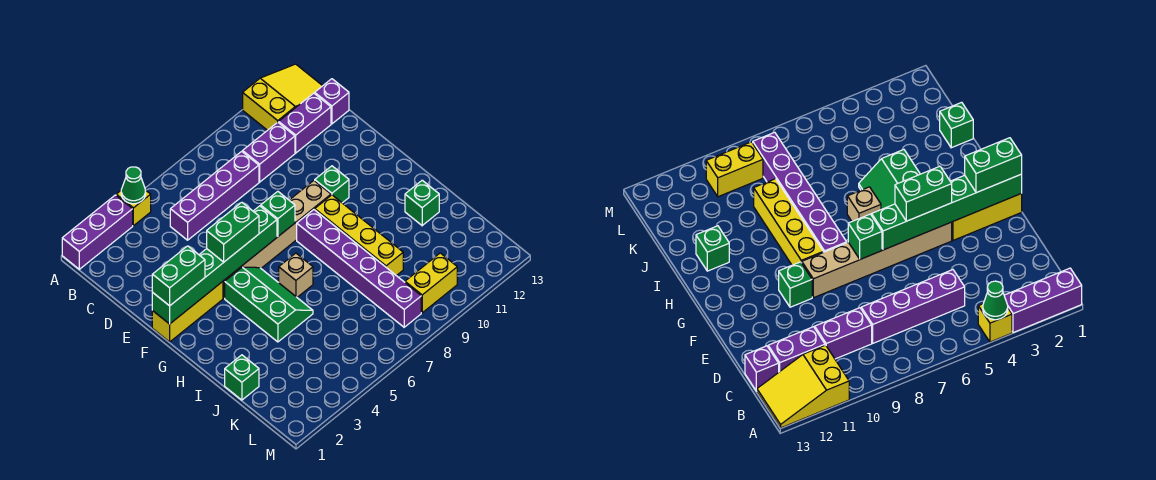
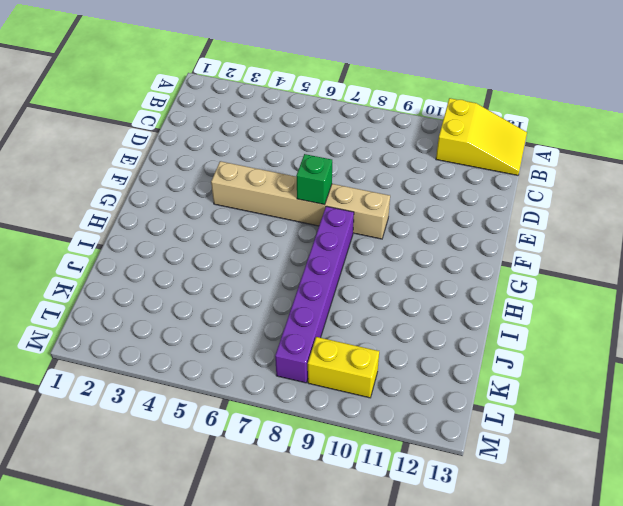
none -> purple 1x3 brick [62,195,133,269]
none -> yellow 1x1 brick [116,190,151,226]
none -> purple 1x4 brick [170,151,259,240]

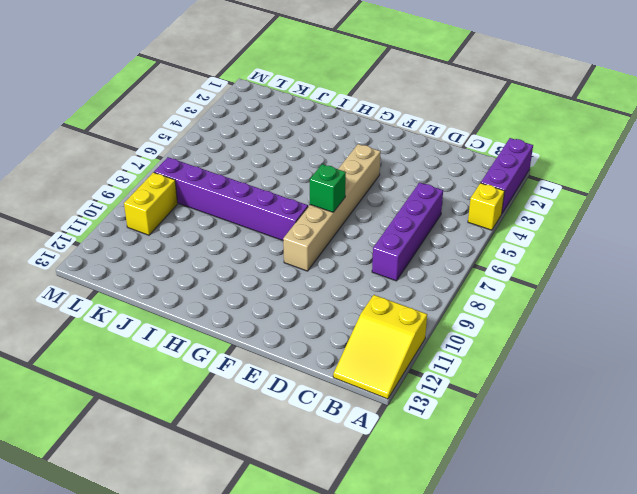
none -> purple 1x2 brick [243,122,295,182]
none -> purple 1x2 brick [279,93,331,153]
none -> purple 1x1 brick [315,79,349,124]

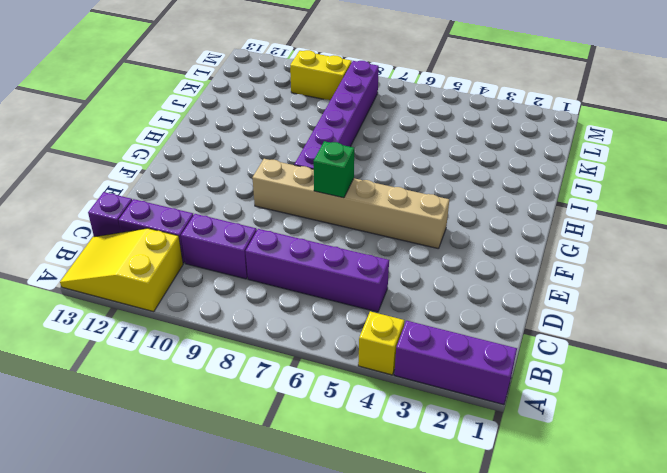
none -> yellow 1x3 brick [152,282,223,342]
none -> green 1x1 brick [315,166,349,203]
none -> green 2x3 slope [225,267,313,342]

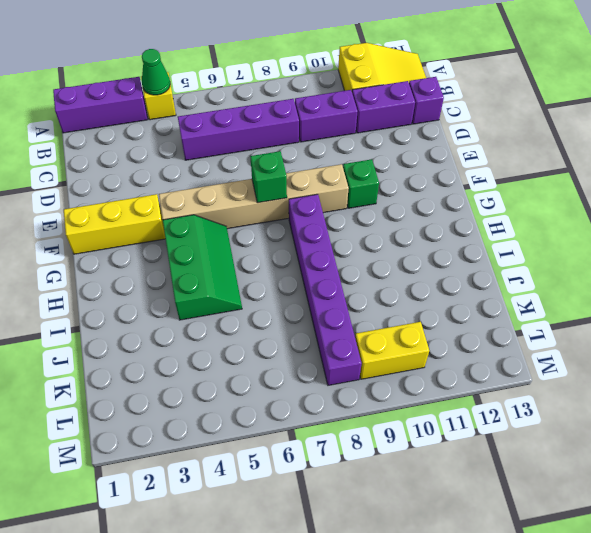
none -> yellow 1x4 brick [315,195,403,276]
none -> tan 1x1 brick [279,253,313,297]
none -> green 1x1 brick [405,180,439,226]

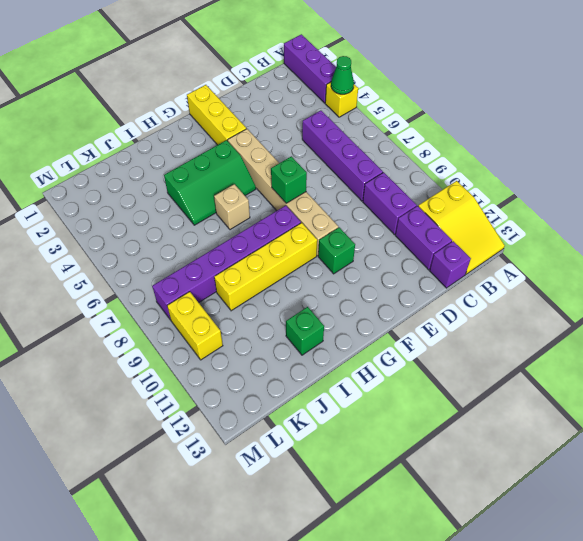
none -> green 1x1 brick [225,355,259,400]
none -> green 1x6 brick [152,206,277,324]
none -> green 1x2 brick [152,246,205,306]

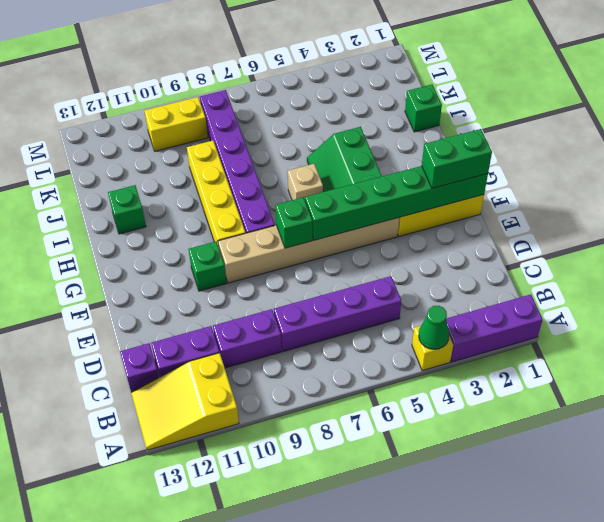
none -> green 1x2 brick [207,202,259,262]

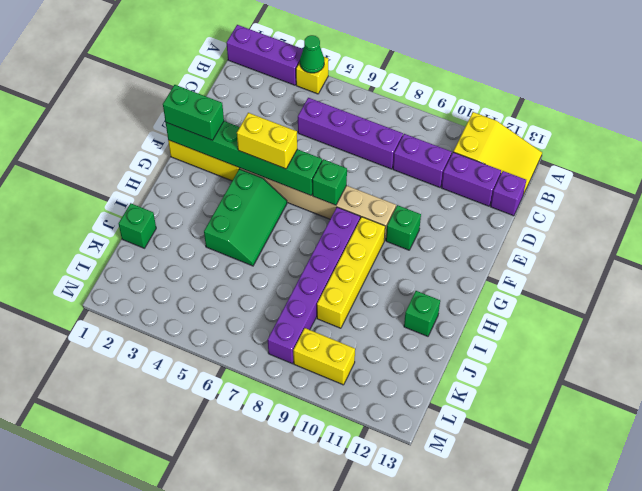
yellow 1x2 brick [237,113,297,169] -> green 1x2 brick [207,202,259,262]
none -> tan 1x1 brick [279,253,313,297]

